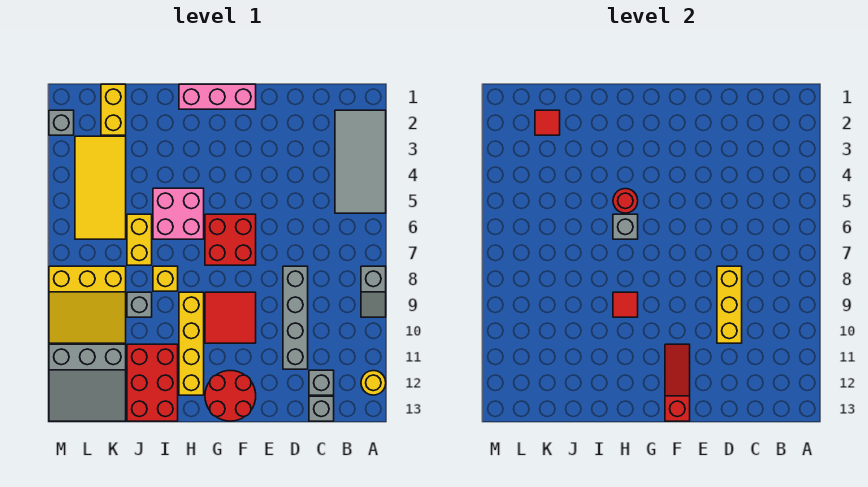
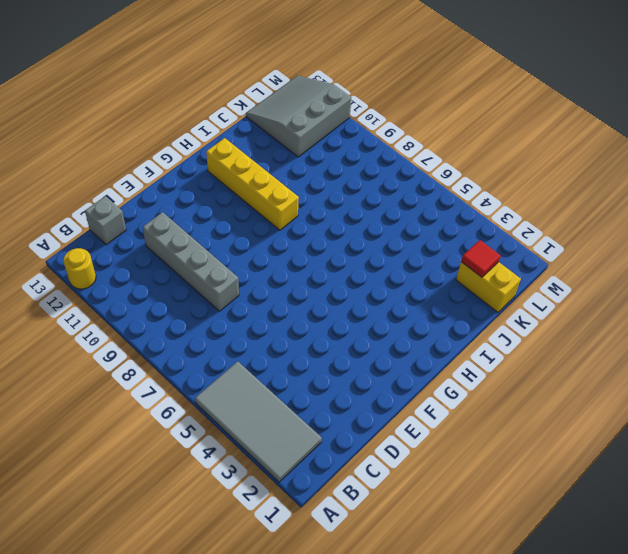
none -> grey 1x2 slope [361,266,386,317]
none -> grey 1x1 brick [309,370,334,395]
none -> pink 1x3 brick [179,84,256,109]

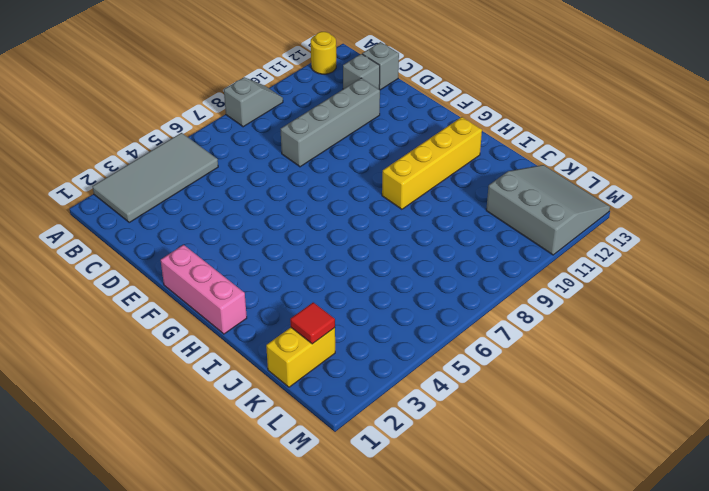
none -> red 2x2 brick [205,214,256,265]
none -> red 2x2 tile [205,292,256,343]
none -> red 2x2 round brick [205,371,256,421]

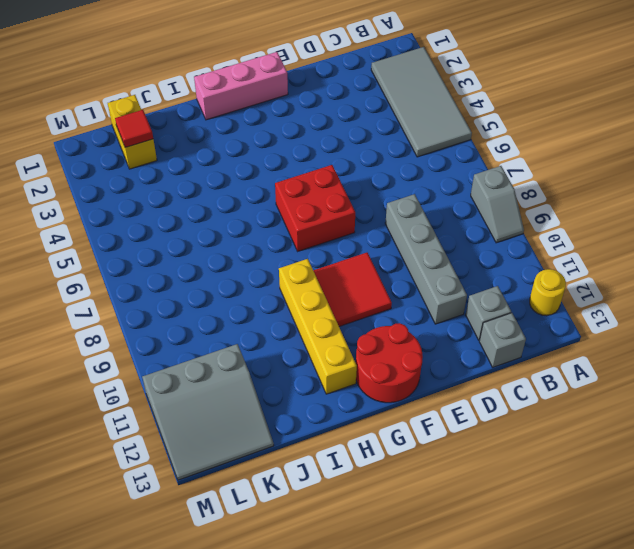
none -> pink 2x2 brick [153,188,204,239]
none -> yellow 1x1 brick [153,266,178,291]
none -> red 2x3 brick [127,344,178,421]

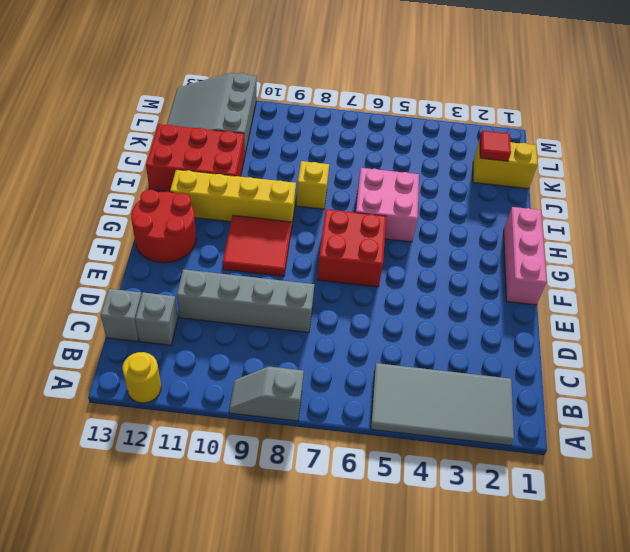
none -> yellow 1x2 brick [127,214,152,265]
none -> grey 1x1 brick [127,292,152,317]
none -> yellow 2x4 tile [75,136,126,239]

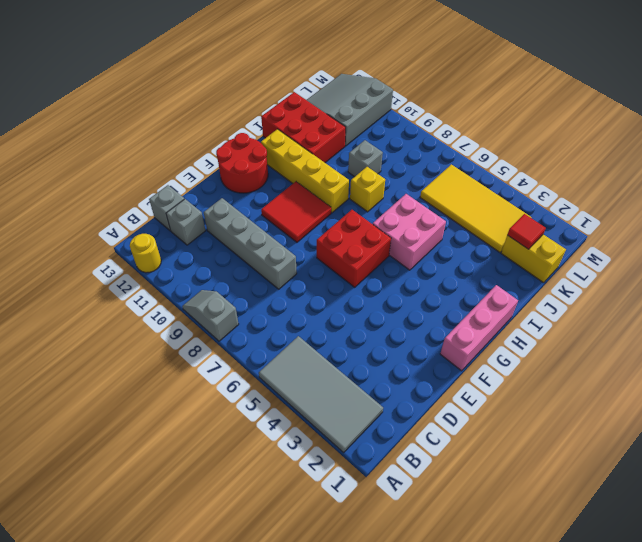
none -> yellow 1x2 brick [127,214,152,265]
none -> yellow 3x3 slope [49,266,126,343]
none -> grey 1x1 brick [49,110,74,135]

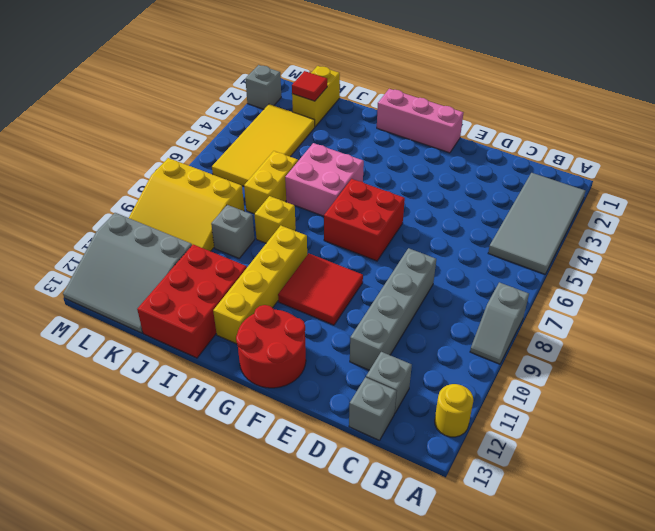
none -> yellow 1x3 brick [717,266,742,343]
none -> red 1x3 slope [665,344,690,421]
none -> red 1x1 round brick [613,189,638,213]

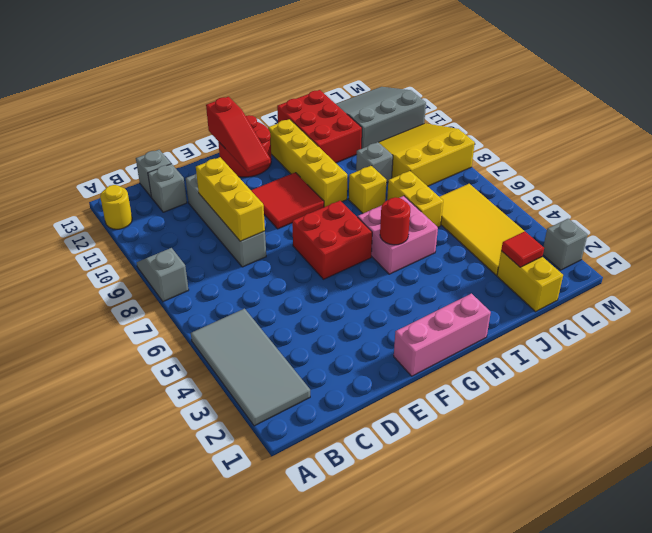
none -> grey 1x1 brick [613,214,638,239]
none -> red 1x1 tile [613,292,638,317]

